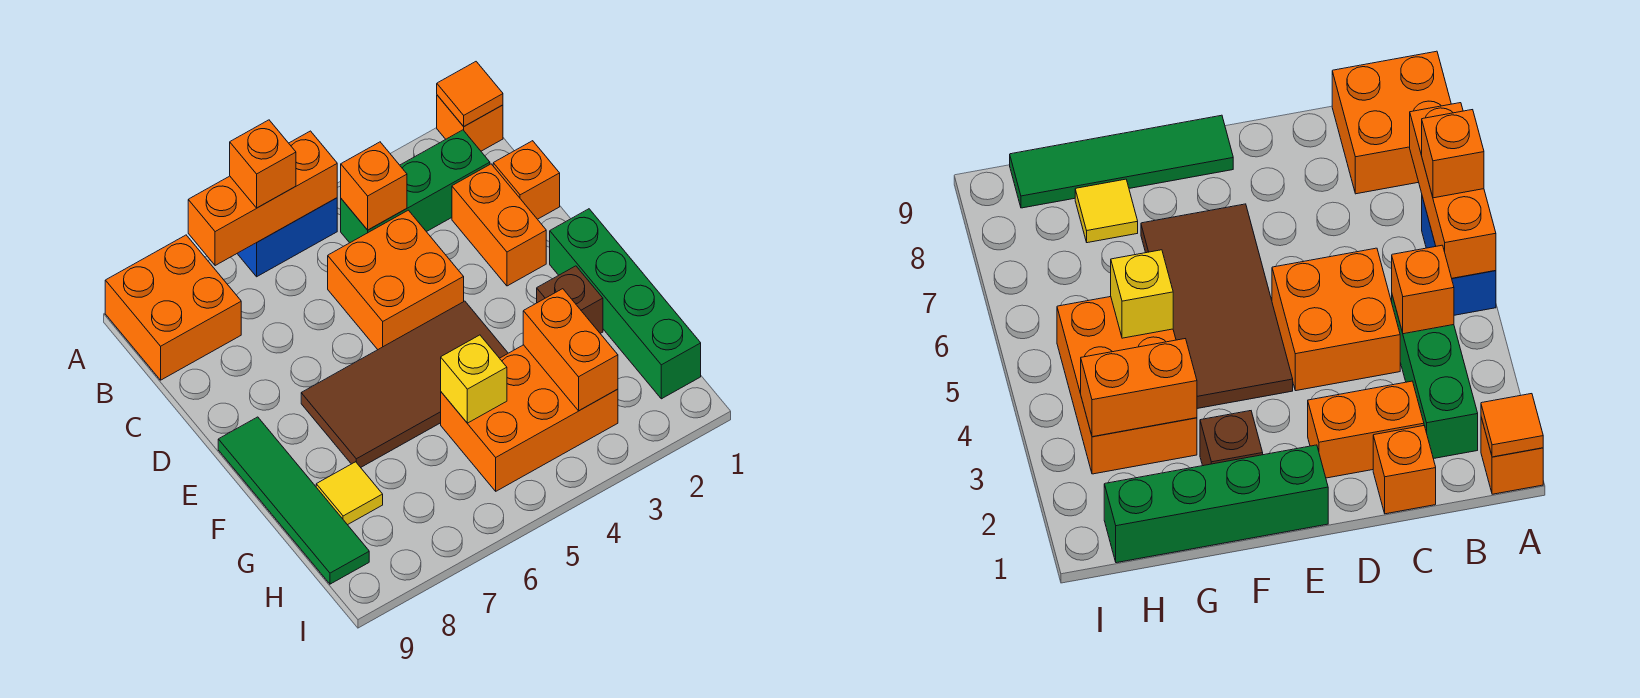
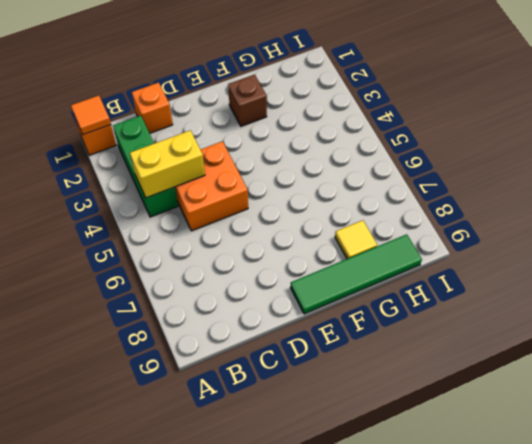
yellow 1x2 brick [130,130,205,198] -> orange 1x1 brick [341,142,407,230]
none -> blue 1x2 brick [237,198,337,277]
none -> orange 2x2 brick [105,235,241,380]
none -> orange 1x2 brick [452,164,546,286]

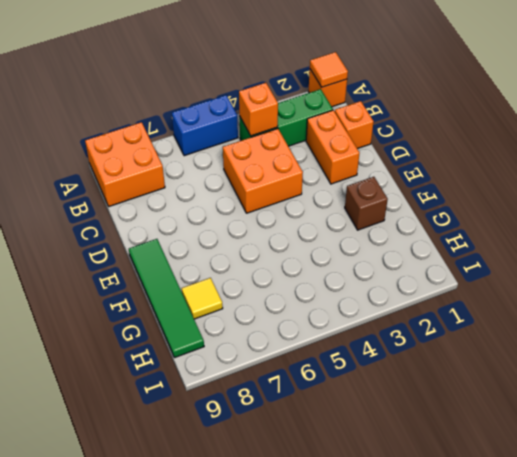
none -> green 1x4 brick [550,209,701,399]
none -> brown 2x4 tile [301,301,508,467]
none -> orange 2x3 brick [441,345,618,491]

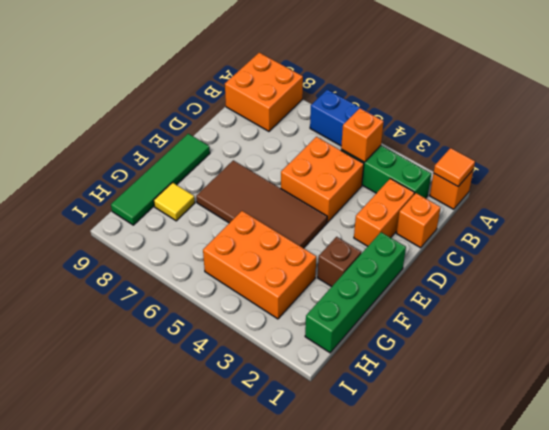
none -> orange 1x3 brick [188,131,337,266]
none -> orange 1x2 brick [523,289,618,411]
none -> yellow 1x1 brick [441,335,507,423]

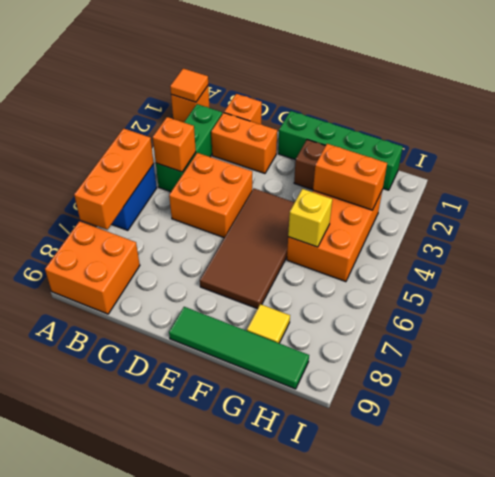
none -> orange 1x1 brick [230,120,296,208]

